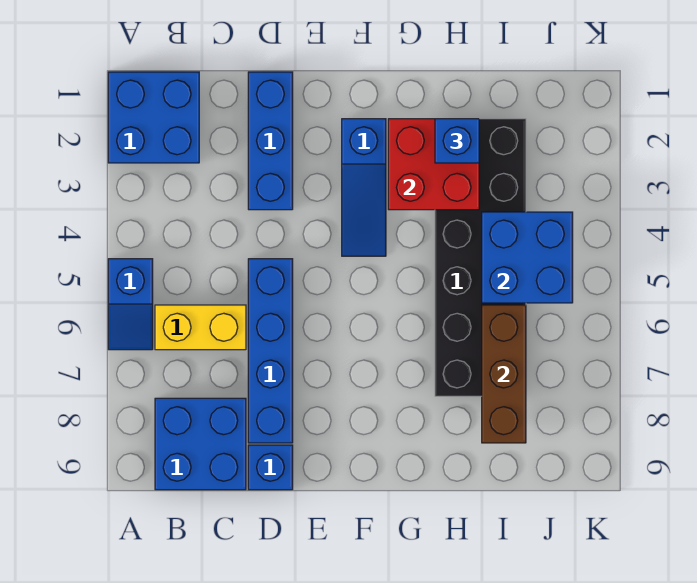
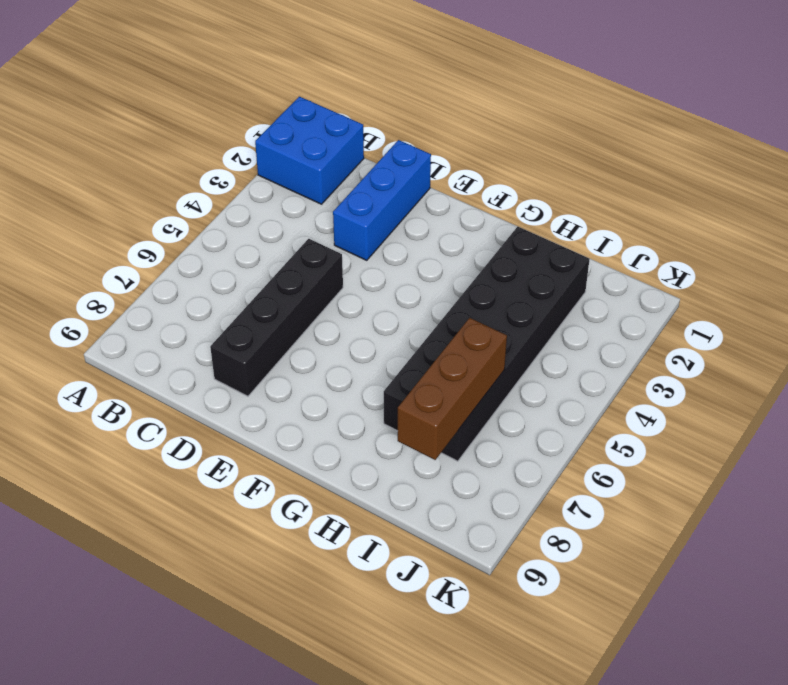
black 1x4 brick [210,239,343,396] -> blue 1x4 brick [248,259,293,443]
none -> blue 1x2 slope [108,259,153,350]
none -> yellow 1x2 brick [155,305,246,350]
none -> blue 2x2 brick [155,398,246,490]

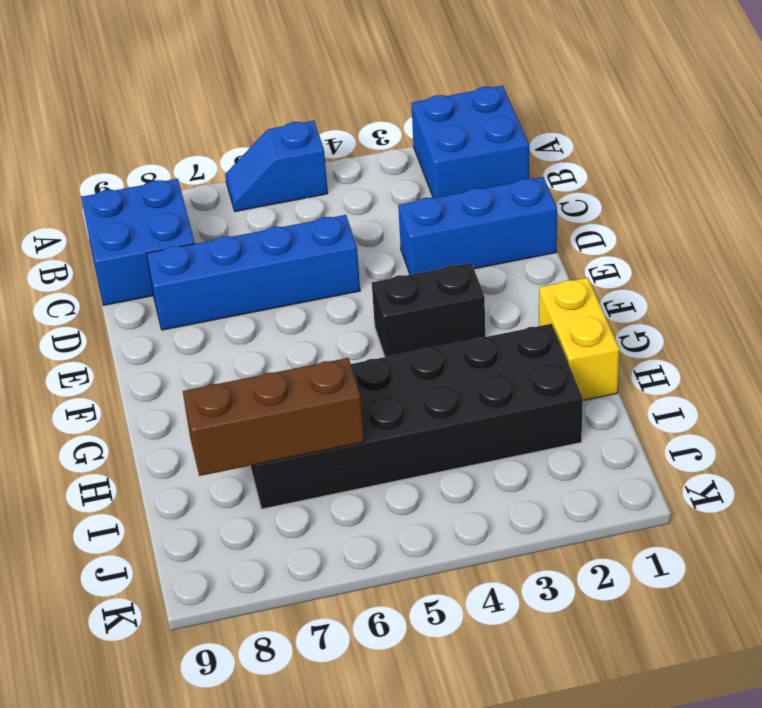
black 1x2 brick [372,263,485,357] -> blue 1x3 slope [342,119,386,256]
yellow 1x2 brick [539,278,619,400] -> yellow 1x2 brick moved to [155,305,246,350]
none -> blue 1x1 brick [248,445,293,490]
none -> red 2x2 brick [388,119,479,210]
none -> blue 2x2 brick [482,212,573,303]

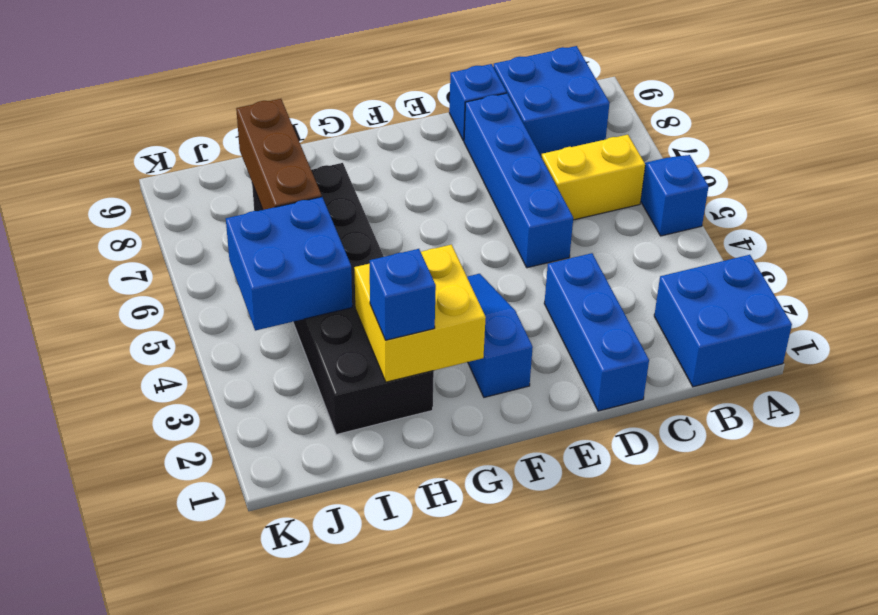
yellow 2x2 brick [354,245,486,382] -> red 2x2 brick [388,119,479,210]

